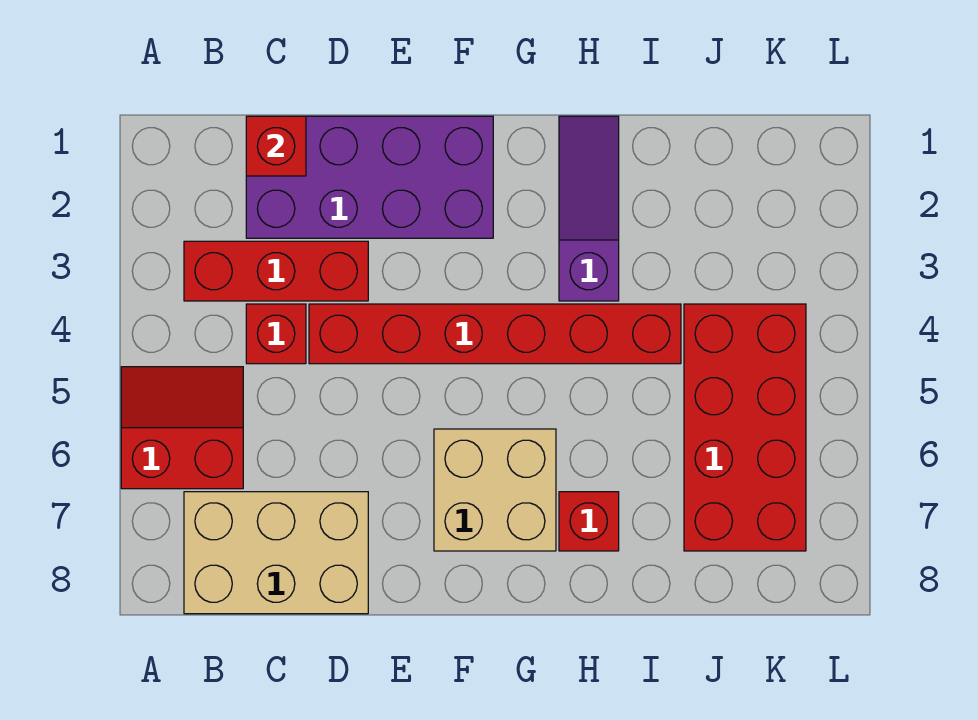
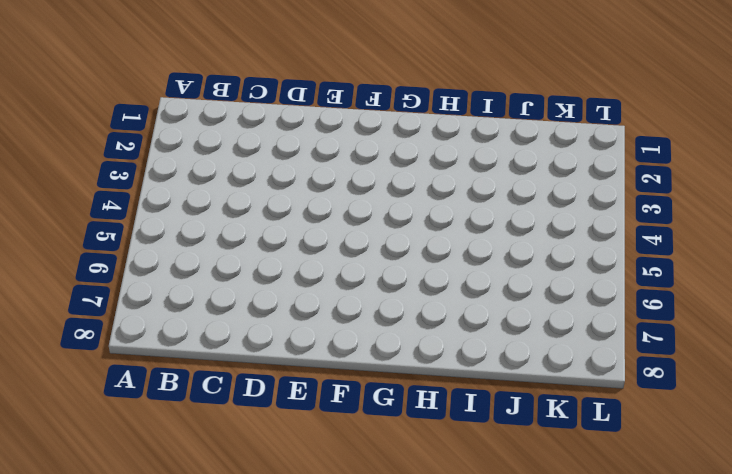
none -> red 2x2 slope [121,367,243,489]
none -> red 1x3 brick [184,241,368,301]

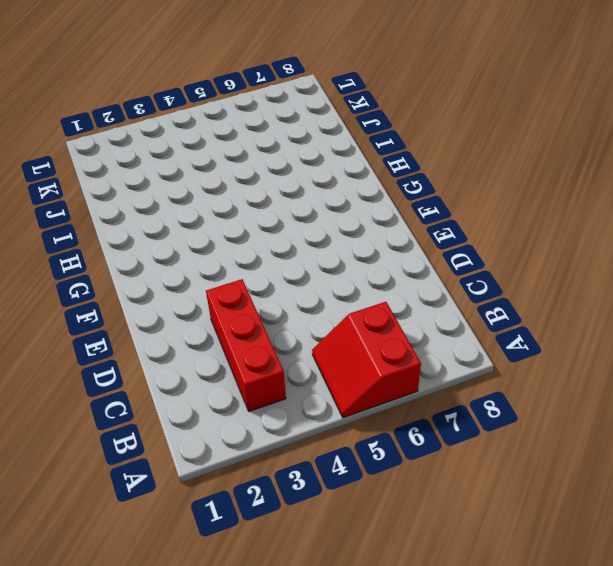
none -> tan 2x3 brick [184,492,368,614]
none -> purple 2x4 brick [246,116,493,238]

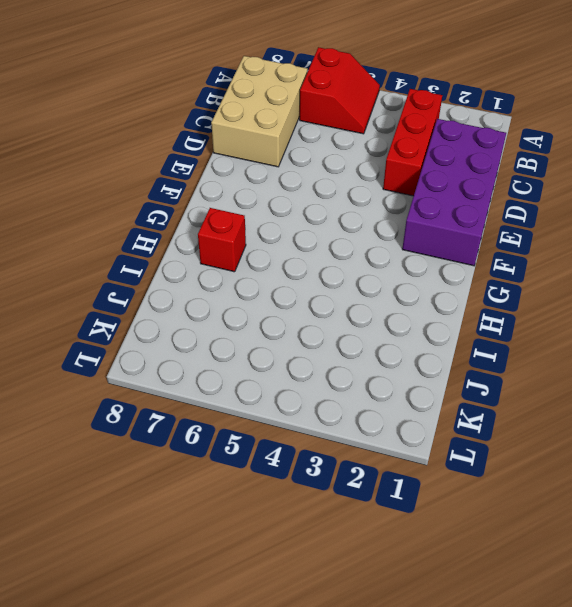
none -> red 1x1 brick [246,304,306,364]
none -> red 1x6 brick [309,304,681,364]

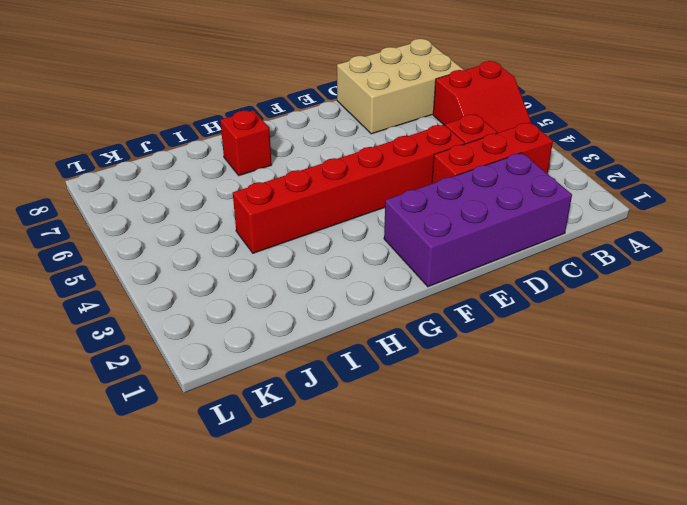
none -> tan 2x2 brick [434,429,556,551]
none -> purple 1x3 slope [559,116,619,301]

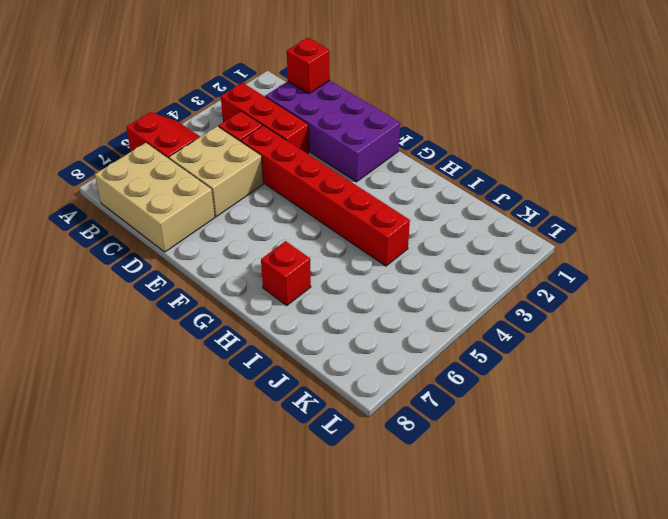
tan 2x2 brick [169,126,263,217] -> tan 2x2 brick moved to [434,429,556,551]
none -> purple 1x3 slope [559,116,619,301]
none -> red 2x4 brick [684,304,806,551]

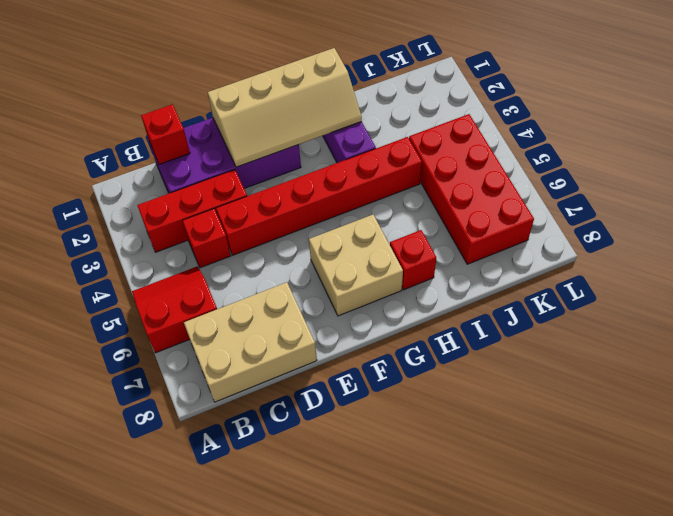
tan 2x4 slope [208,48,362,167] -> none

